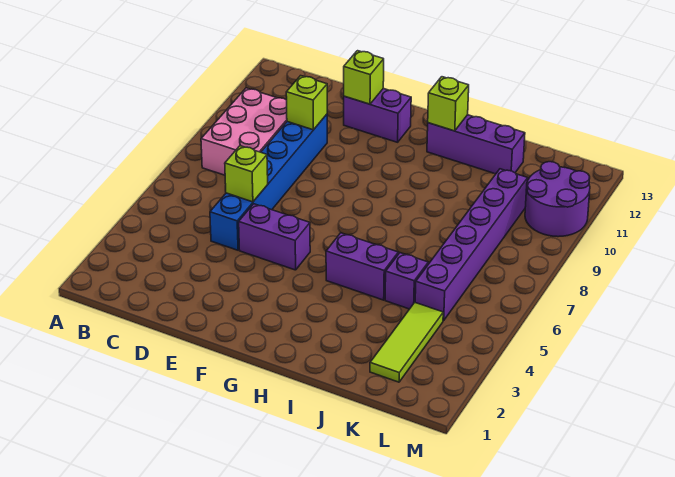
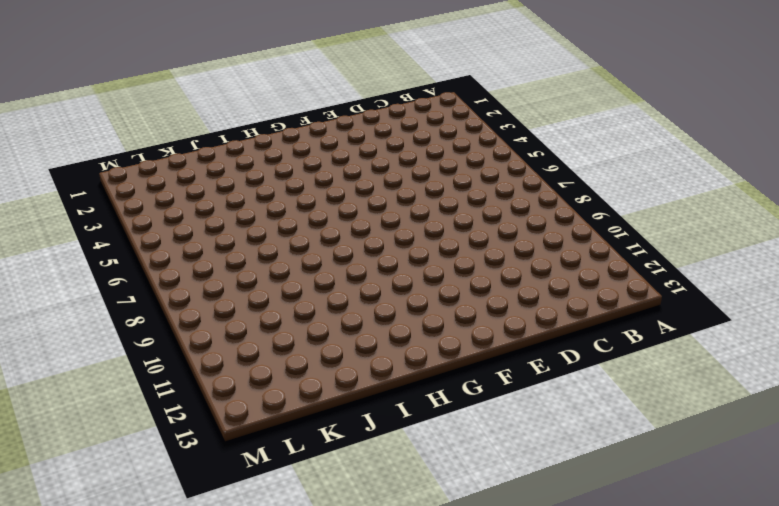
none -> pink 2x3 brick [201,88,287,175]
none -> blue 1x6 brick [210,114,327,250]
none -> purple 1x2 brick [239,204,310,270]

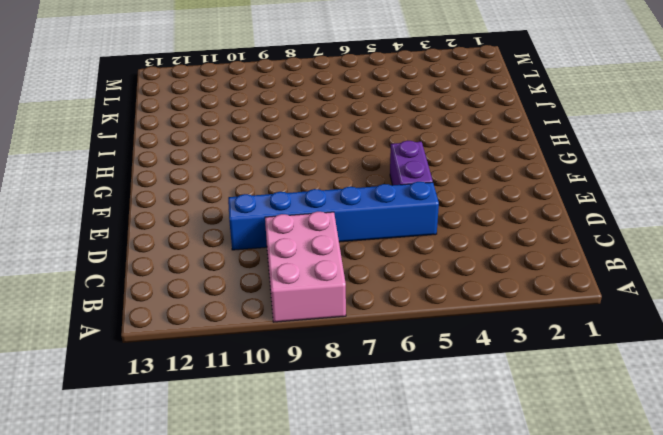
pink 2x3 brick [265,212,346,322] -> pink 2x3 brick turned to [201,88,287,175]
none -> purple 1x2 brick [344,89,411,142]
none -> purple 1x2 brick [326,233,398,300]
none -> purple 1x3 brick [427,115,525,174]

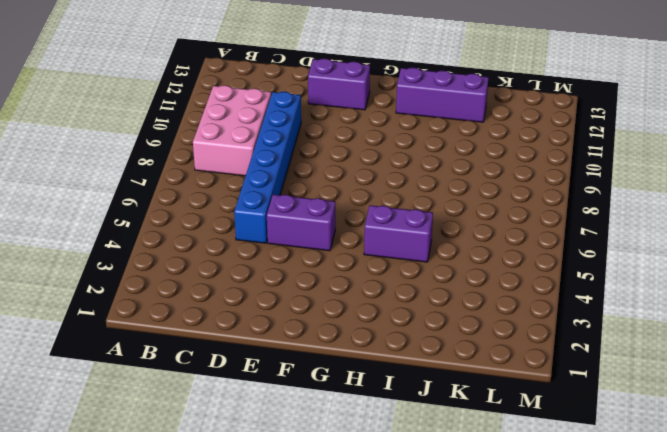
none -> purple 1x1 brick [385,253,428,309]
none -> lime 1x3 tile [370,303,443,382]
none -> purple 1x6 brick [415,169,528,321]

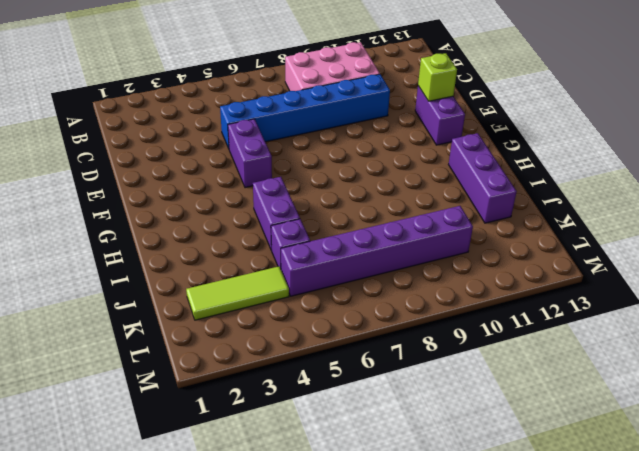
none -> purple 2x2 round brick [525,162,590,237]
none -> lime 1x1 brick [225,146,268,202]
none -> lime 1x1 brick [286,76,327,130]

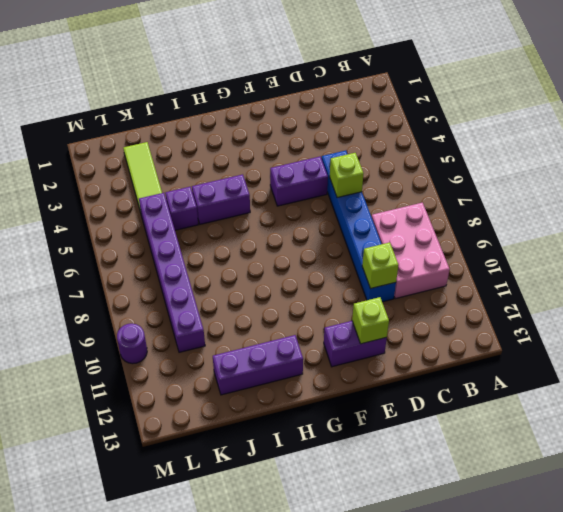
purple 1x1 round brick [117,324,147,364] -> purple 2x2 round brick [525,162,590,237]
none -> lime 1x1 brick [428,77,469,131]

